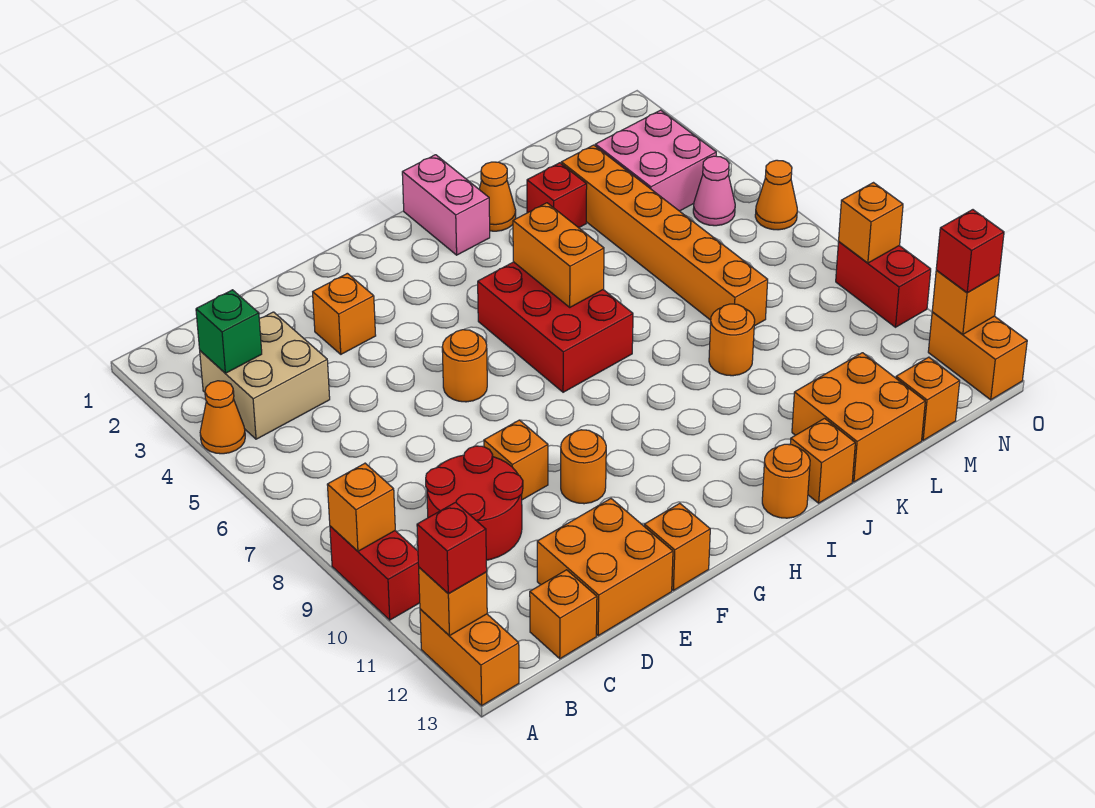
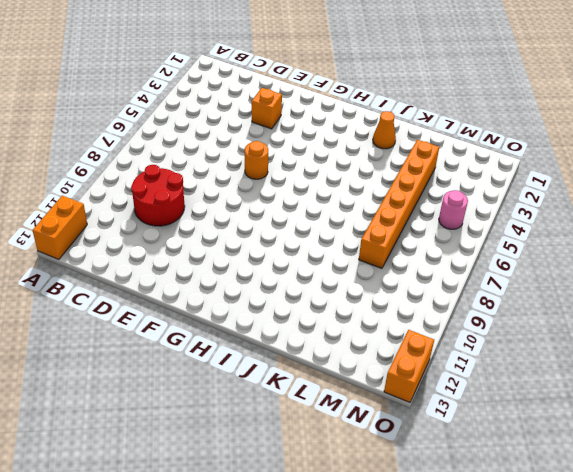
pink 1x1 round brick [439,190,468,229] -> pink 1x1 cone [693,156,735,226]
none -> orange 1x1 cone [200,381,245,454]
none -> red 1x2 brick [330,526,420,620]
none -> tan 2x2 brick [200,312,330,439]
none -> orange 1x1 brick [530,570,597,659]

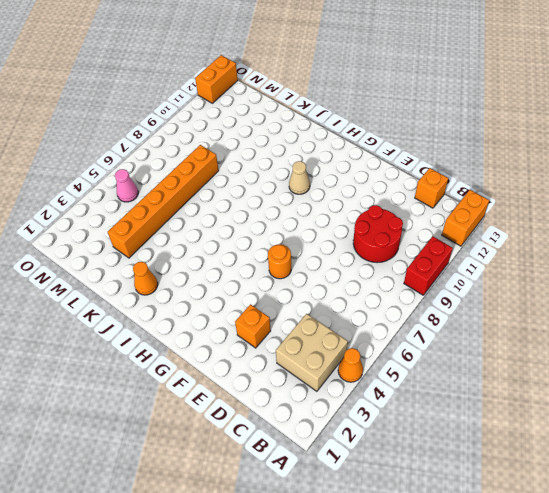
tan 1x1 cone [289,161,310,194] -> none
none -> orange 2x2 brick [537,499,673,636]
none -> orange 1x1 brick [484,420,548,500]
none -> orange 1x1 round brick [561,430,606,504]
none -> orange 1x1 brick [644,503,710,590]

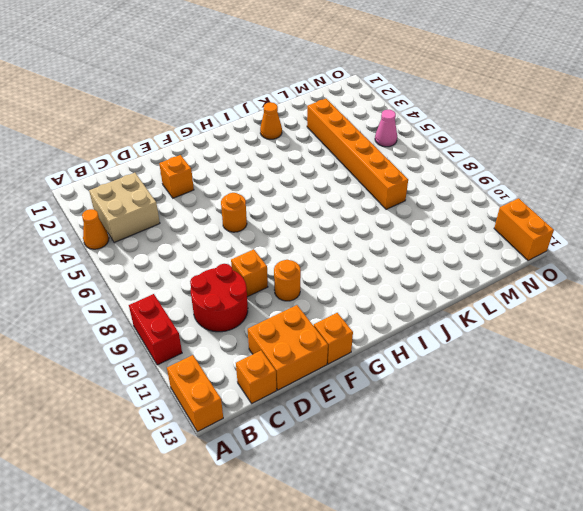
none -> red 2x3 brick [478,262,633,392]
none -> pink 1x2 brick [402,155,490,255]
none -> orange 1x1 round brick [762,444,810,518]
none -> orange 1x1 brick [790,418,855,503]

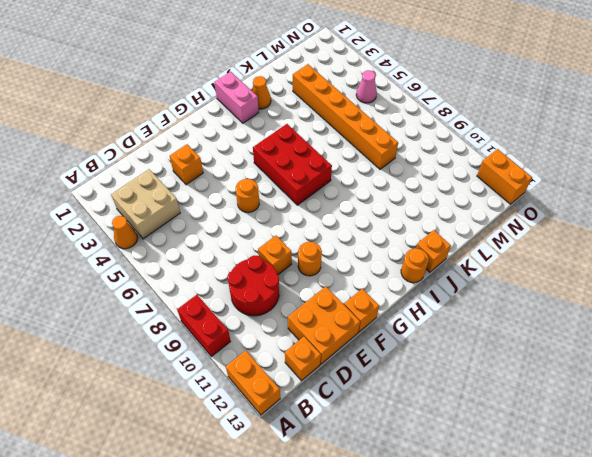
none -> red 1x1 brick [527,163,587,228]
none -> orange 1x1 round brick [709,304,755,376]
none -> orange 2x2 brick [792,353,925,482]
none -> pink 2x2 brick [595,110,716,211]

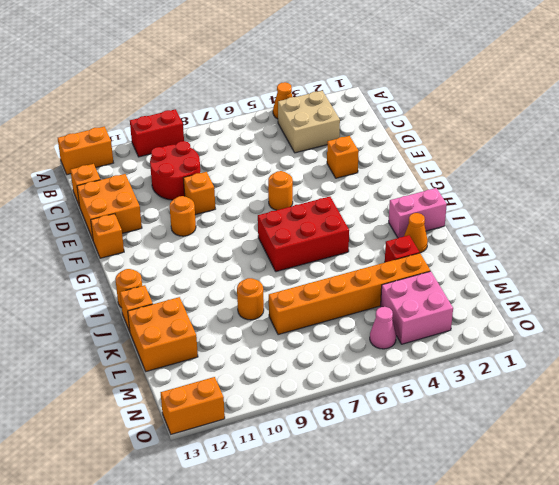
none -> orange 1x1 brick [896,357,960,440]
none -> orange 1x1 cone [755,160,797,230]
none -> red 1x2 brick [836,242,931,327]
none -> orange 1x1 brick [327,463,395,551]

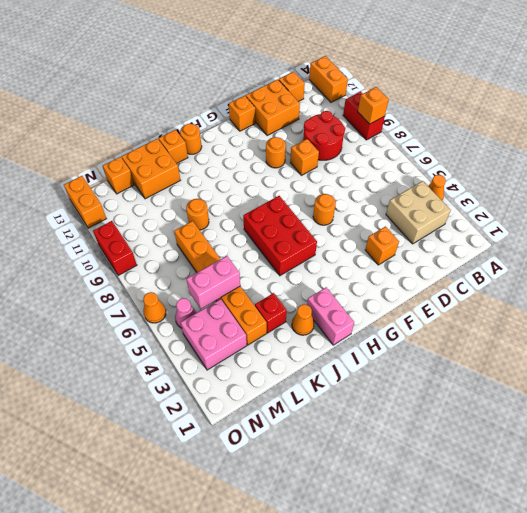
pink 1x2 brick [187,256,240,309] -> none
none -> orange 1x1 brick [419,567,487,636]
none -> green 1x1 brick [196,290,262,373]
none -> orange 1x2 brick [513,203,604,307]
none -> orange 1x1 brick [839,183,903,263]

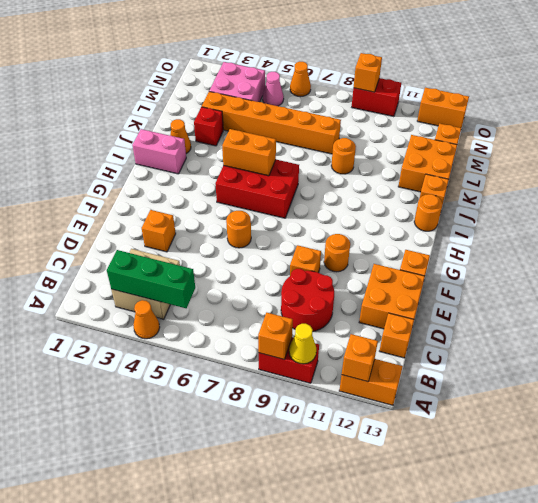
yellow 1x1 cone [289,324,316,364] -> none
green 1x3 brick [107,250,195,308] -> green 1x1 brick [196,290,262,373]
none -> orange 1x1 brick [932,271,999,334]
none -> red 1x1 brick [417,502,487,594]
none -> red 1x1 brick [936,210,1004,293]

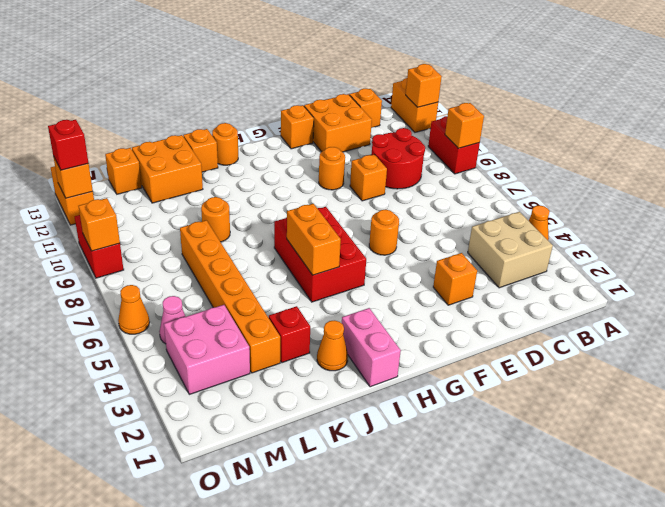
none -> green 1x1 brick [196,290,262,373]
none -> red 1x1 brick [417,502,487,594]

